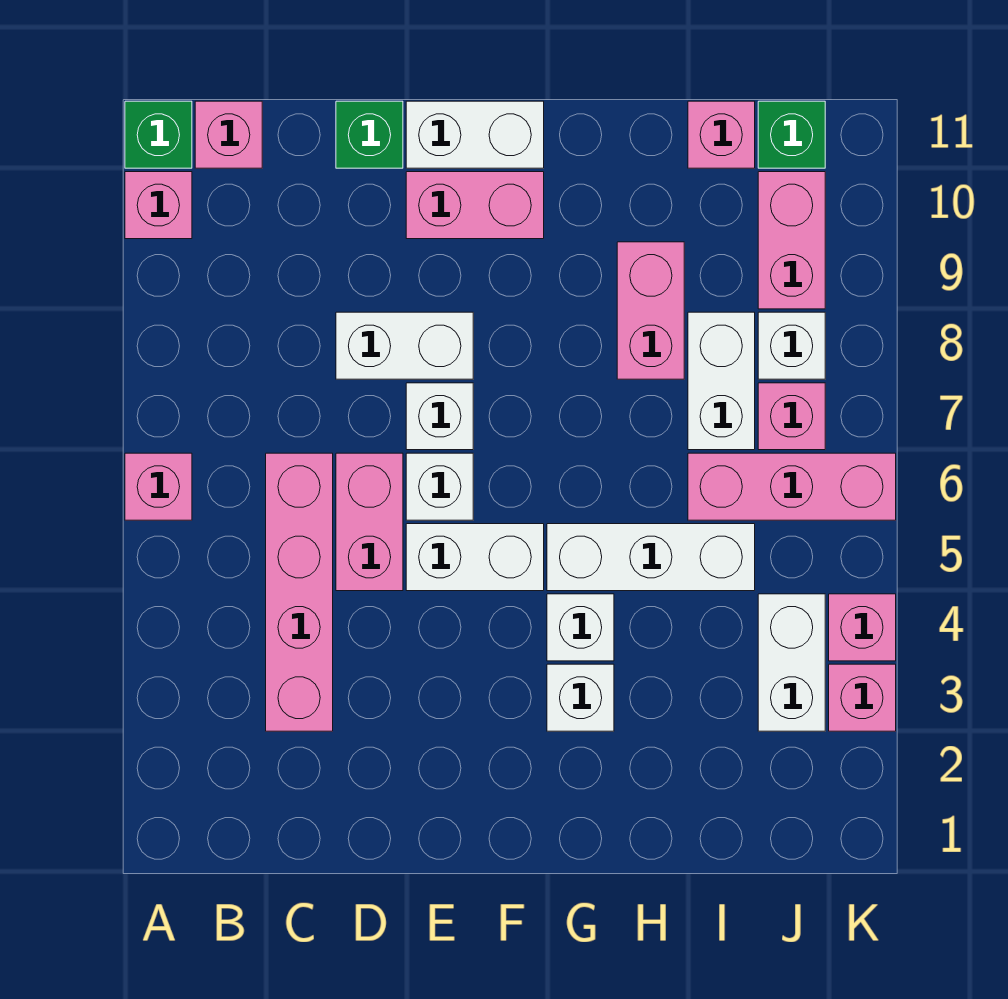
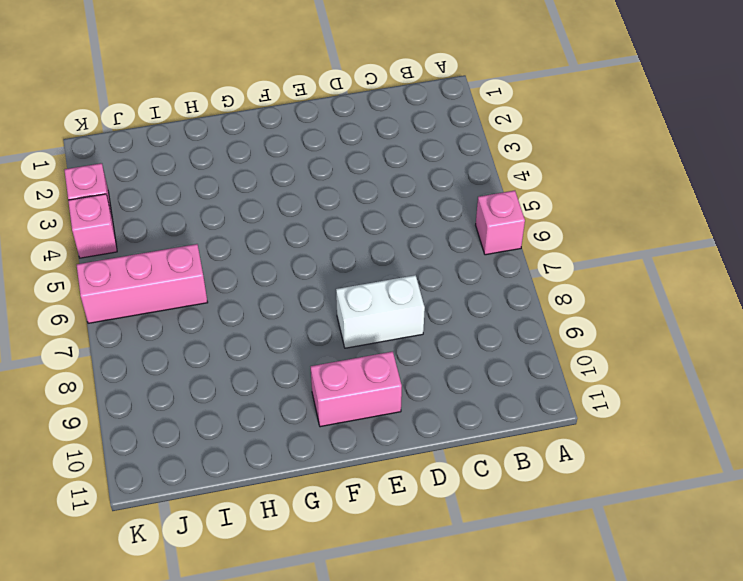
none -> pink 1x1 brick [125,172,192,239]
none -> green 1x1 brick [125,101,192,168]
none -> pink 1x1 brick [195,101,262,168]

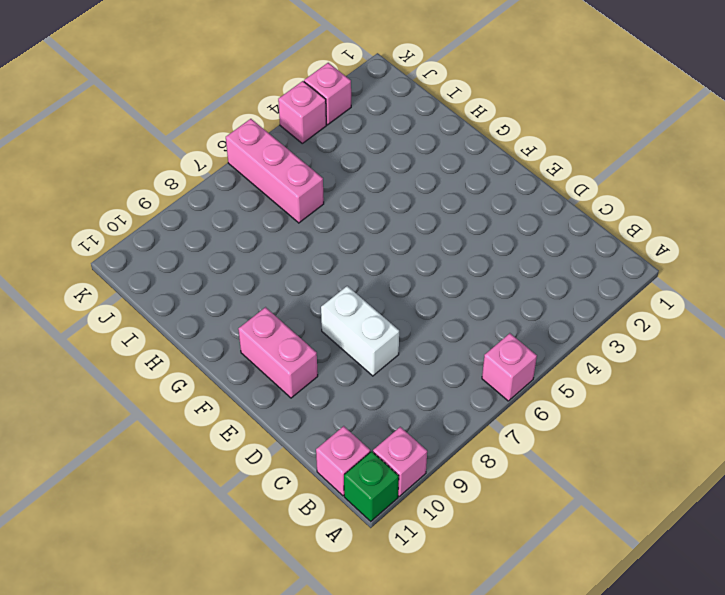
none -> pink 1x4 brick [266,453,333,731]
none -> pink 1x2 brick [336,453,403,591]
none -> green 1x1 brick [336,101,403,168]

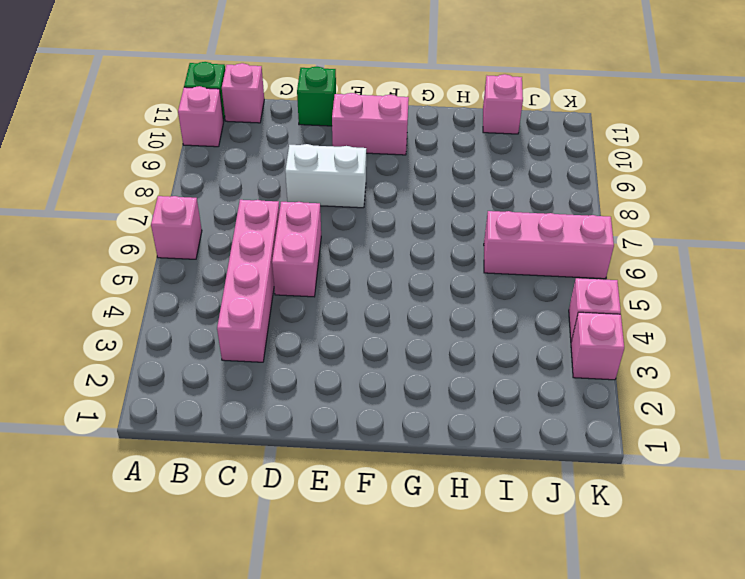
none -> white 1x2 brick [406,524,544,591]
none -> white 1x1 brick [406,453,473,520]
none -> white 1x1 brick [406,383,473,450]

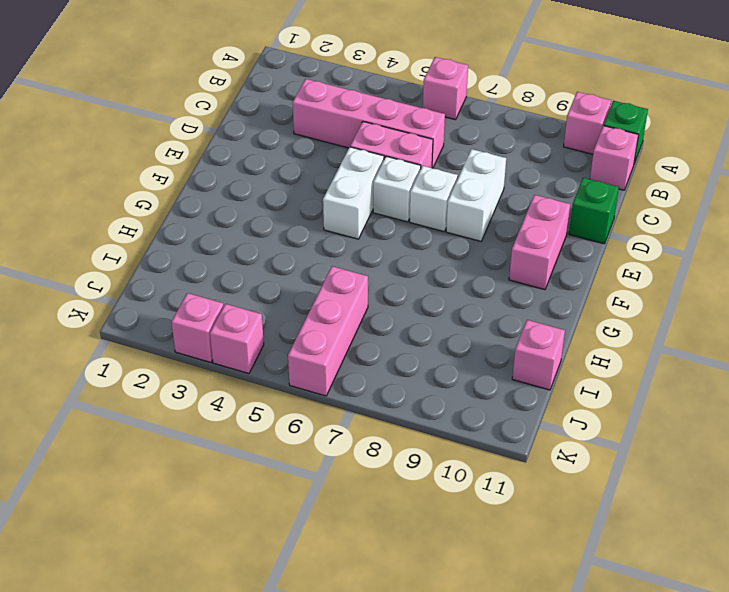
none -> white 1x2 brick [406,101,544,168]
none -> white 1x1 brick [547,664,614,731]
none -> white 1x1 brick [547,594,614,661]

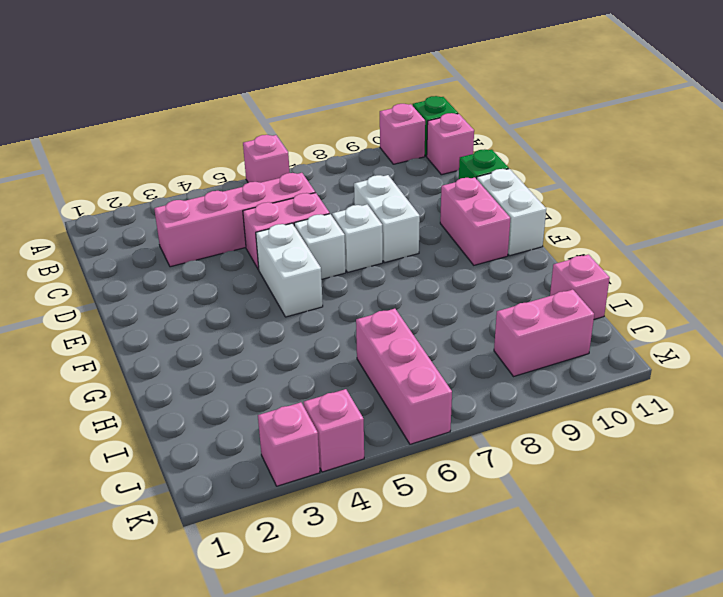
none -> white 1x1 brick [547,664,614,731]
none -> white 1x1 brick [547,594,614,661]
none -> white 1x3 brick [547,524,755,591]

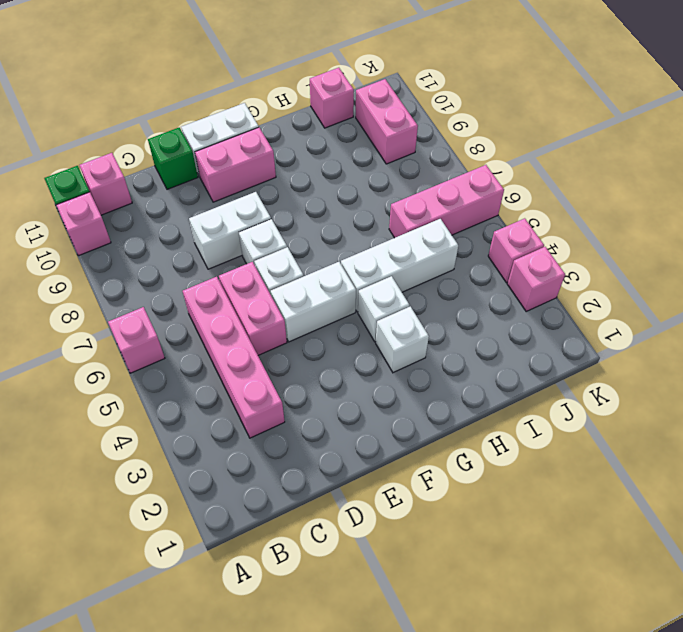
none -> pink 1x2 brick [617,242,684,379]
none -> white 1x2 brick [688,312,755,450]
none -> white 1x2 brick [758,594,825,731]

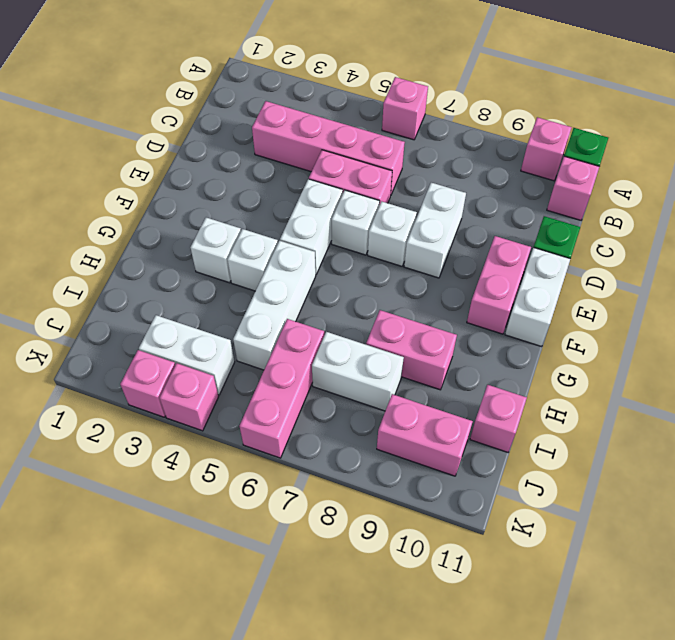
none -> pink 1x1 brick [758,383,825,450]
none -> white 1x1 brick [758,312,825,379]
none -> green 1x1 brick [758,101,825,168]

